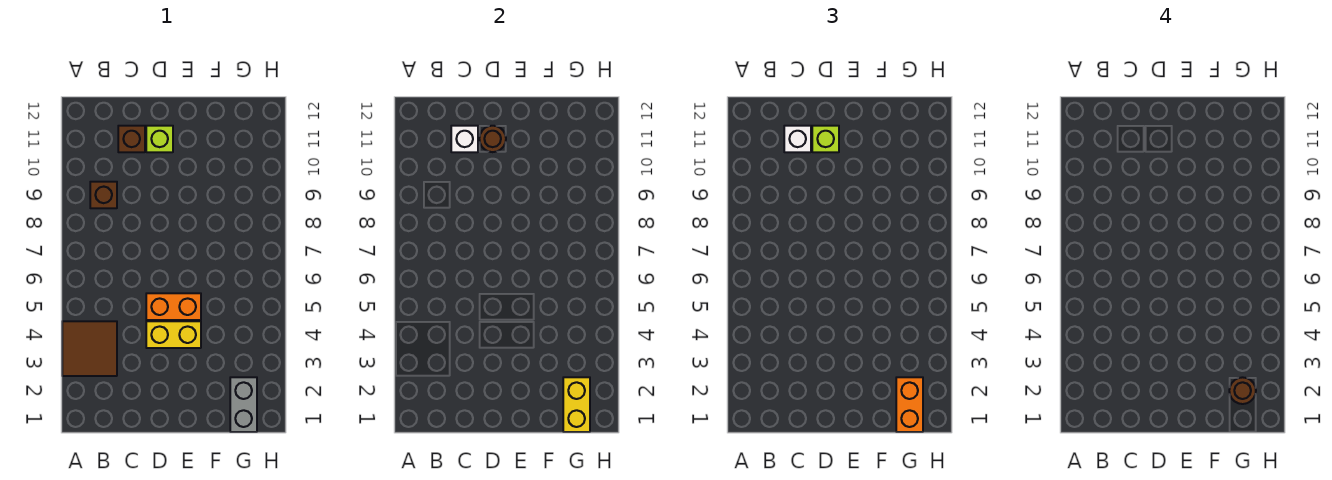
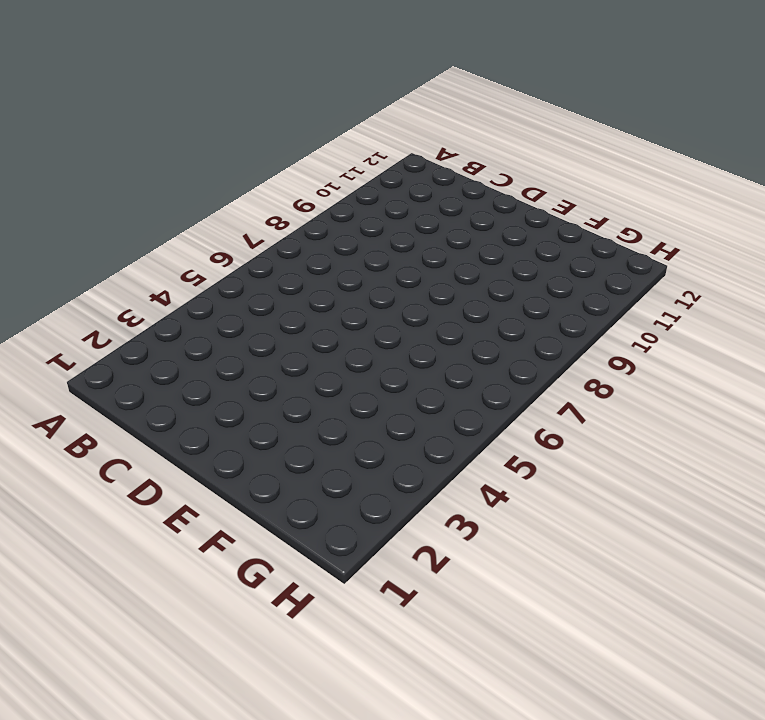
none -> brown 2x2 tile [62,321,117,376]
none -> brown 1x1 brick [90,182,117,208]
none -> brown 1x1 brick [118,126,145,152]

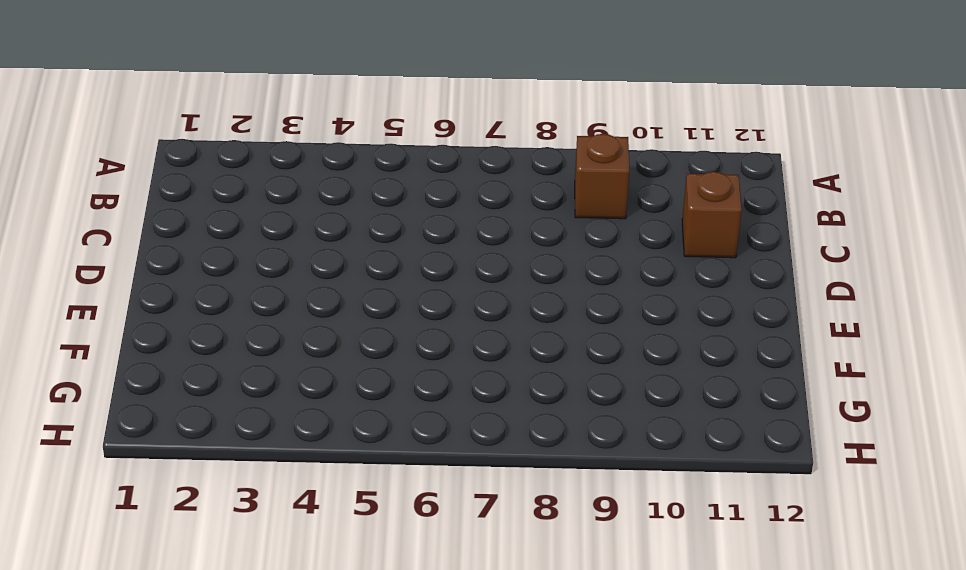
none -> brown 2x2 tile [62,321,117,376]
none -> yellow 1x2 brick [146,321,201,348]
none -> orange 1x2 brick [146,293,201,320]

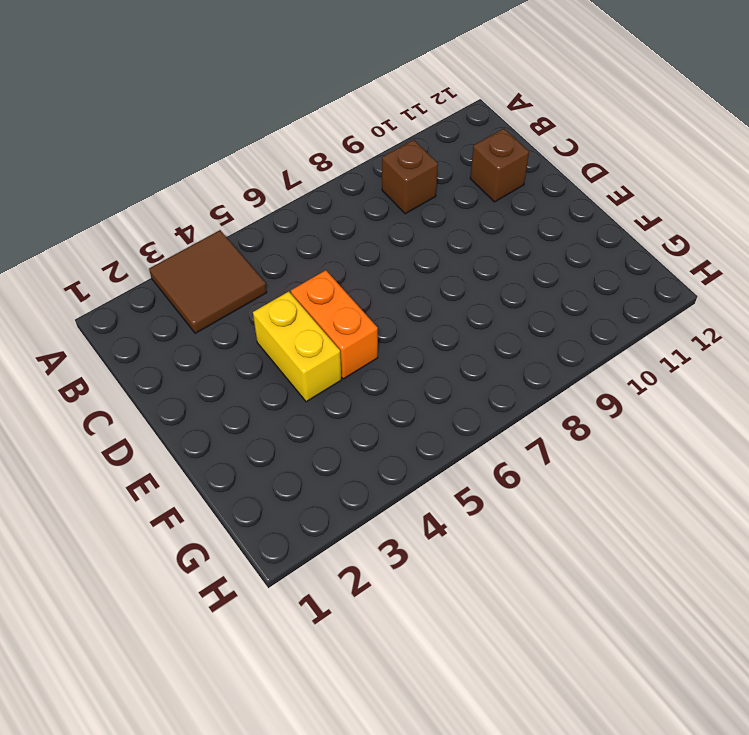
none -> lime 1x1 brick [146,126,173,152]
none -> grey 1x2 brick [230,377,257,432]
none -> white 1x1 brick [451,126,478,152]

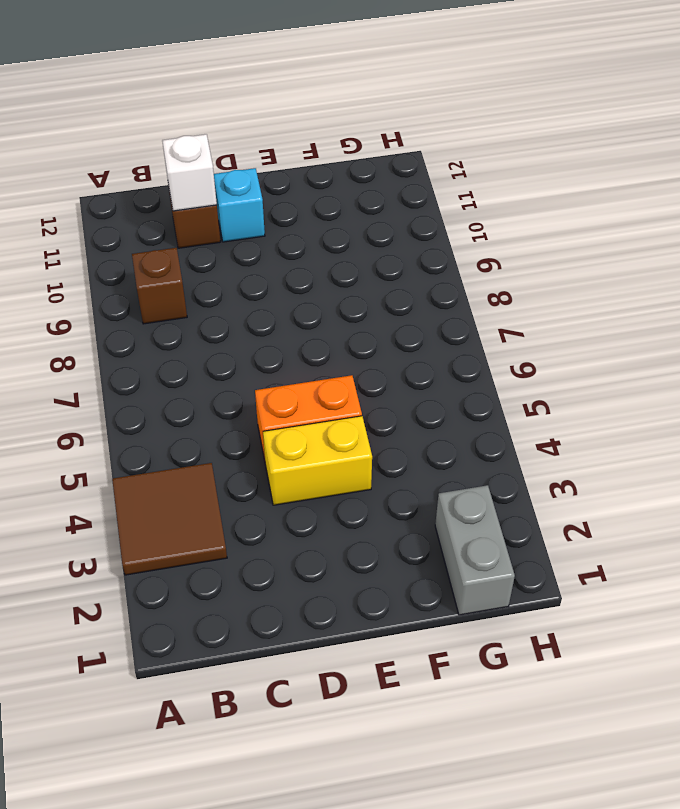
cyan 1x1 brick [214,168,265,242] -> lime 1x1 brick [146,126,173,152]
none -> brown 1x1 round brick [479,126,506,152]
none -> yellow 1x2 brick [563,377,590,432]
none -> white 1x1 brick [784,126,811,152]

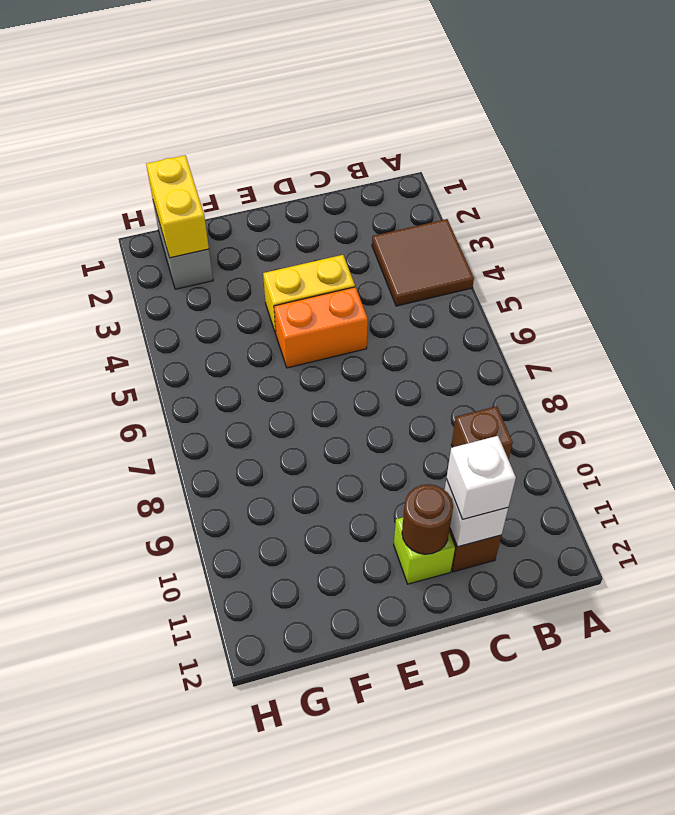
none -> lime 1x1 brick [812,126,839,152]
none -> orange 1x2 brick [896,377,923,432]
none -> brown 1x1 round brick [1229,377,1256,404]

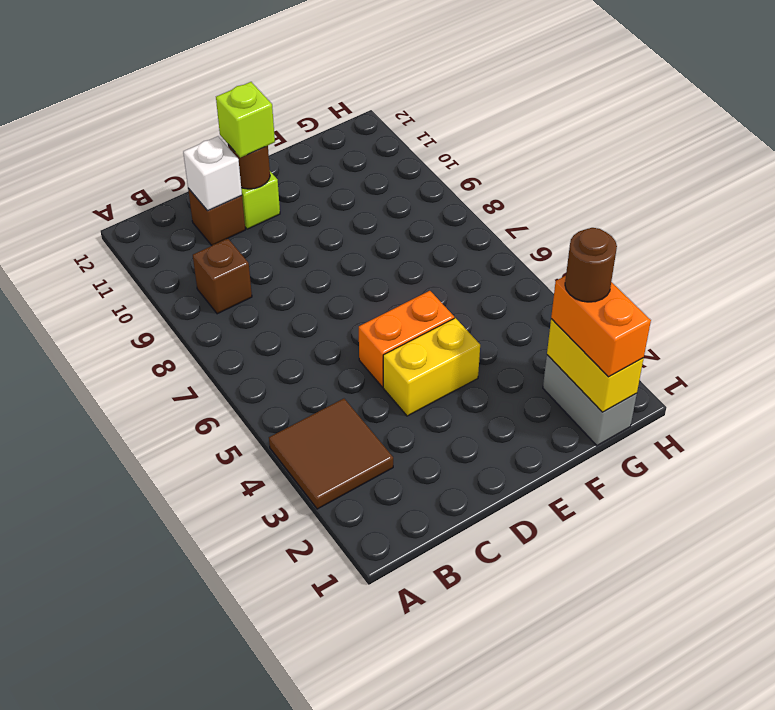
none -> white 1x1 brick [784,126,811,152]

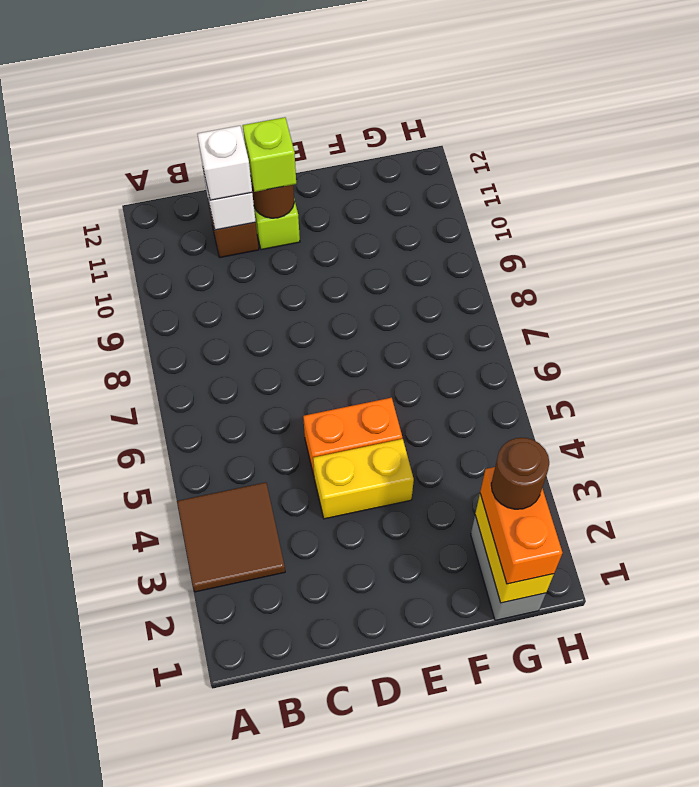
none -> brown 1x1 brick [90,182,117,208]

